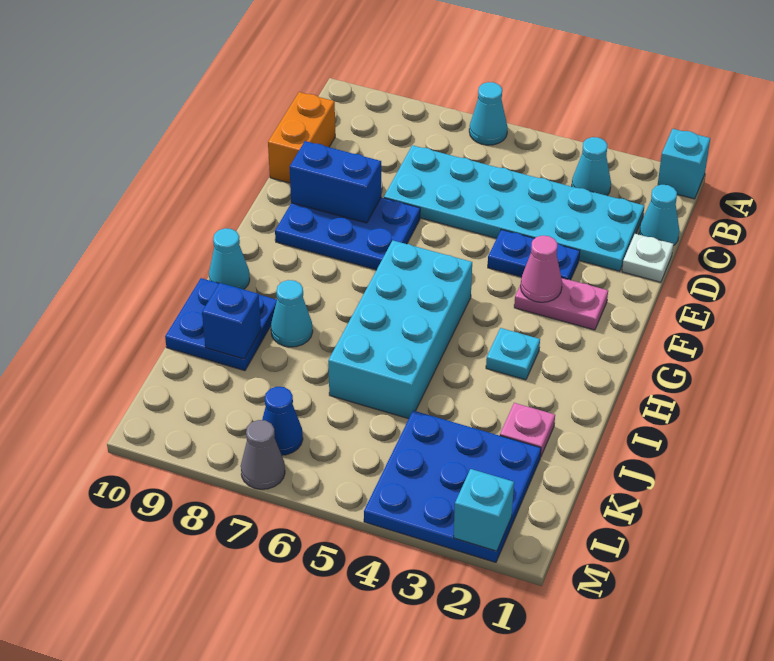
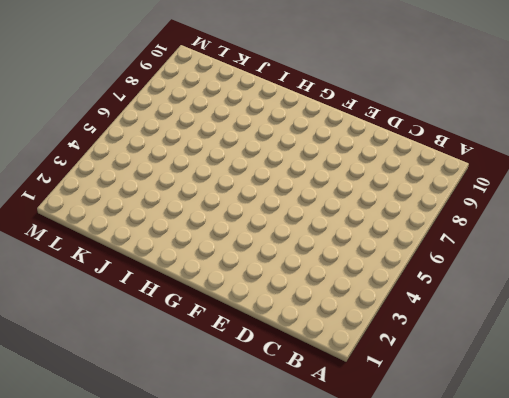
none -> cyan 1x1 brick [658,129,710,199]
none -> cyan 1x1 cone [469,82,508,145]
none -> cyan 1x1 cone [572,137,611,196]

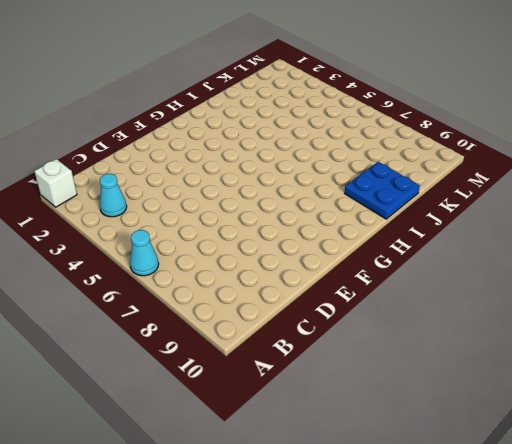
white 1x1 brick [34,159,77,207] -> cyan 1x1 brick [658,129,710,199]
none -> cyan 1x1 cone [639,185,679,246]
none -> cyan 2x6 plate [384,145,644,271]
none -> orange 1x2 brick [268,92,335,183]

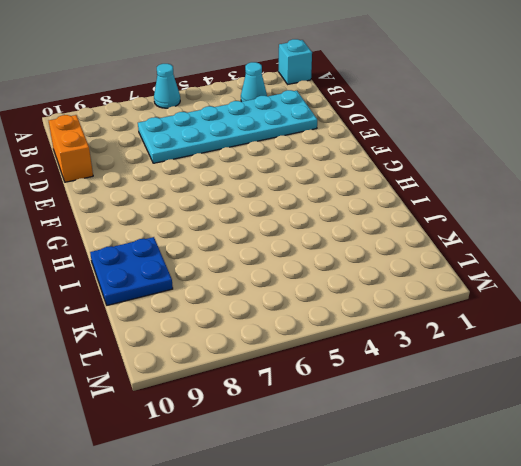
none -> cyan 1x1 cone [639,185,679,246]
none -> white 1x1 plate [622,234,673,282]
none -> blue 1x2 plate [488,230,580,280]

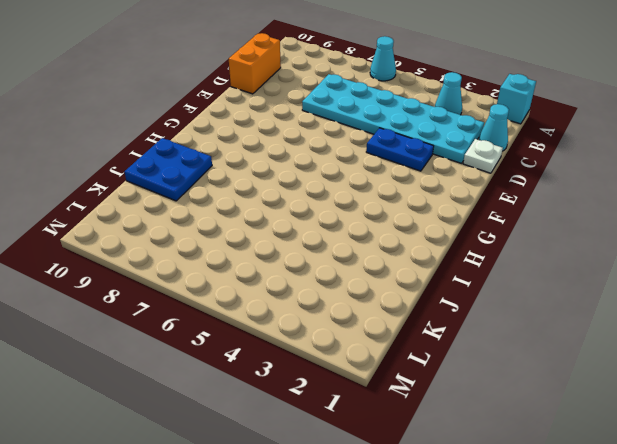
none -> blue 2x3 plate [275,198,420,270]
none -> pink 1x2 plate [514,278,608,330]
none -> cyan 2x4 brick [328,241,472,419]

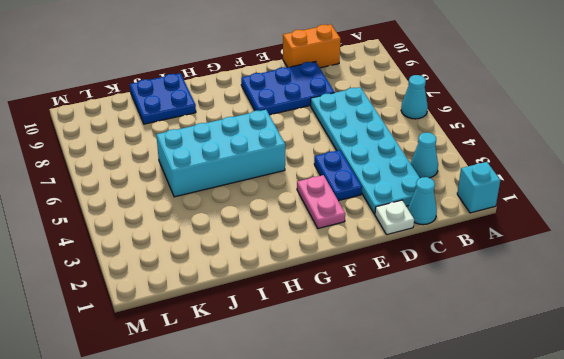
blue 2x3 plate [241,62,335,115] -> blue 2x3 plate turned to [275,198,420,270]
none -> cyan 1x1 plate [486,328,540,380]
none -> cyan 1x1 cone [209,228,250,289]
none -> cyan 1x1 cone [271,280,313,347]

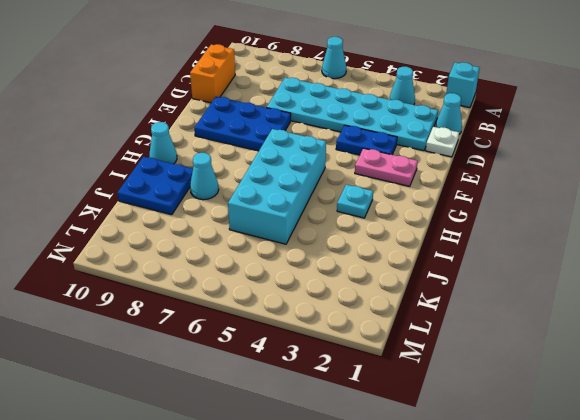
none -> pink 1x1 plate [500,403,555,457]
none -> blue 3x3 plate [364,411,541,562]
none -> blue 1x1 cone [262,387,303,455]

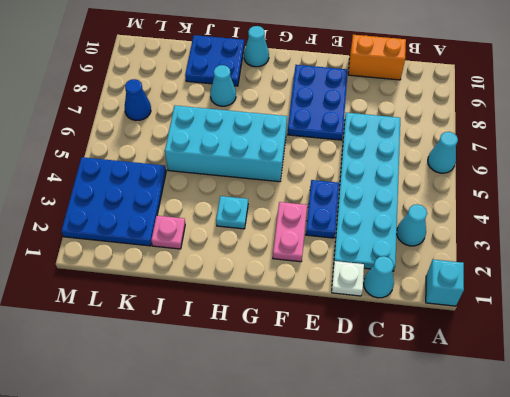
none -> grey 1x1 cone [241,420,285,489]
none -> blue 1x2 brick [290,141,381,223]
none -> pink 1x1 cone [521,236,562,302]

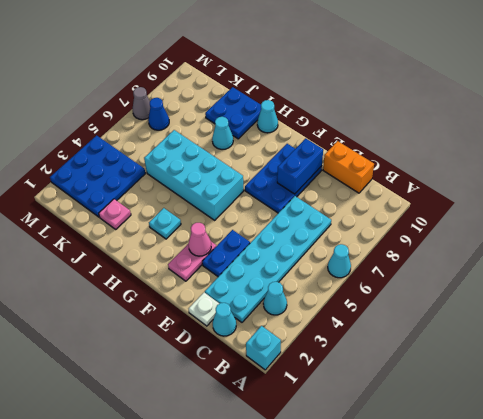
none -> blue 1x1 brick [202,283,261,359]
none -> cyan 1x1 brick [454,469,514,551]

